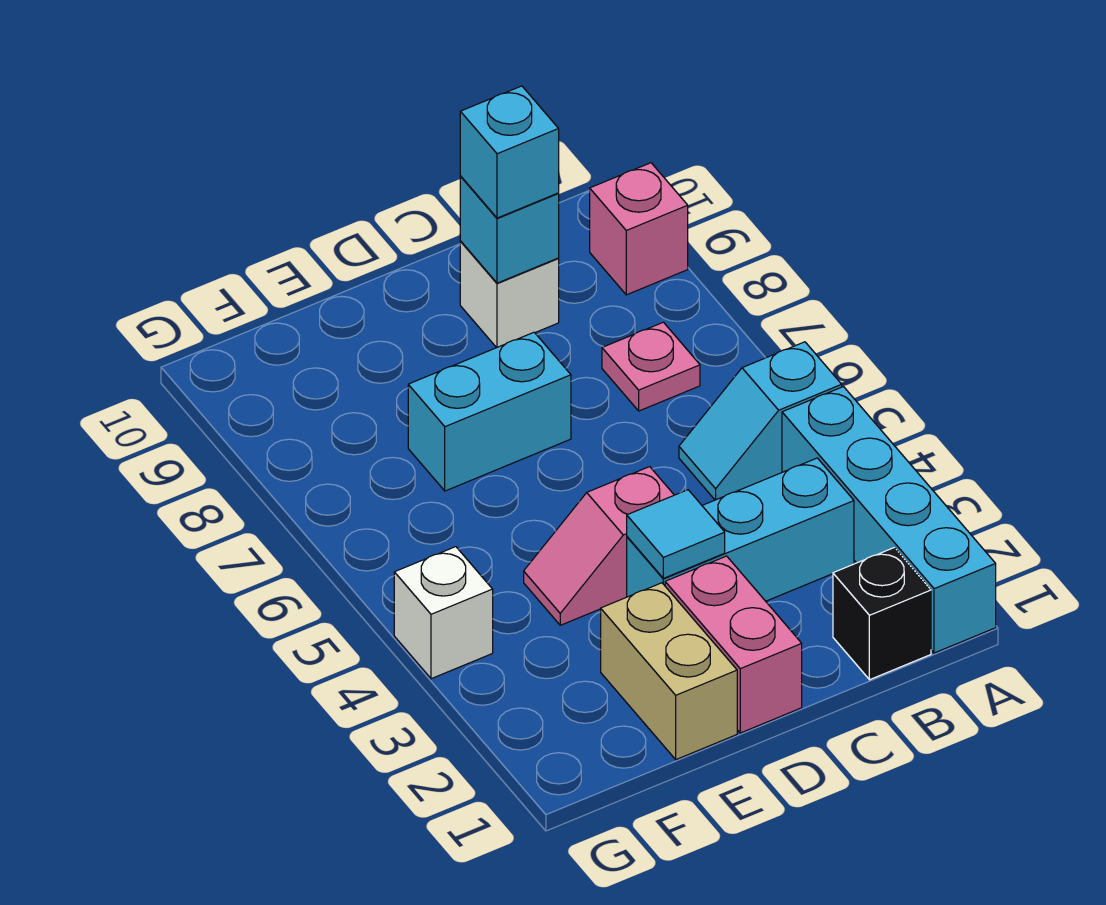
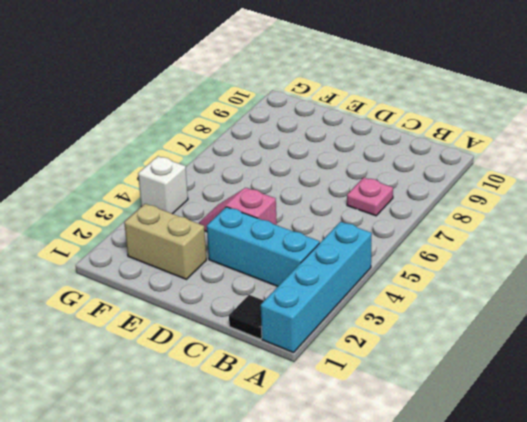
black 1x1 tile [229,295,264,339] -> black 1x1 brick [833,548,931,680]
tan 1x2 brick [124,204,206,279] -> tan 1x2 brick turned to [601,583,737,760]
none -> cyan 1x2 slope [679,342,842,500]
none -> pink 1x1 brick [590,163,688,295]
none -> white 1x1 brick [460,242,559,348]

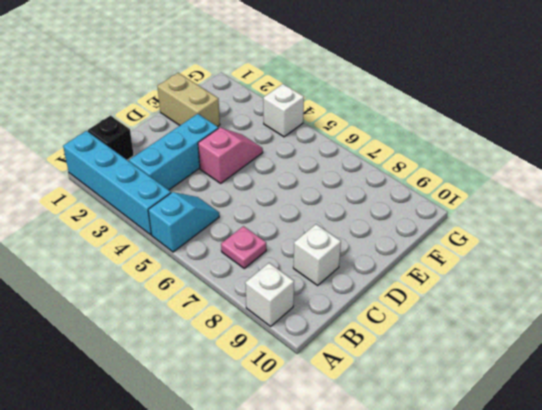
white 1x1 brick [245,263,294,326] -> pink 1x1 brick [590,163,688,295]
none -> pink 1x2 brick [665,556,802,733]
none -> cyan 1x2 brick [408,332,571,491]
none -> cyan 1x1 brick [460,177,559,283]

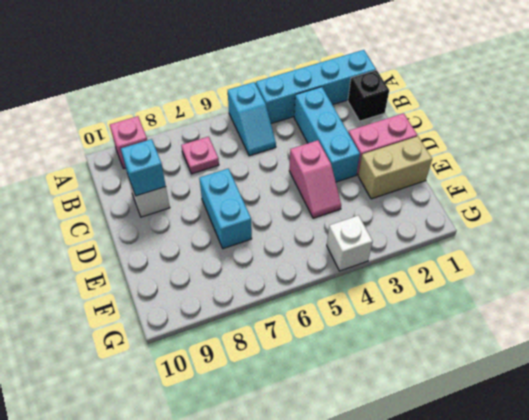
none -> cyan 1x1 tile [627,490,725,578]
none -> cyan 1x1 brick [460,86,559,218]

